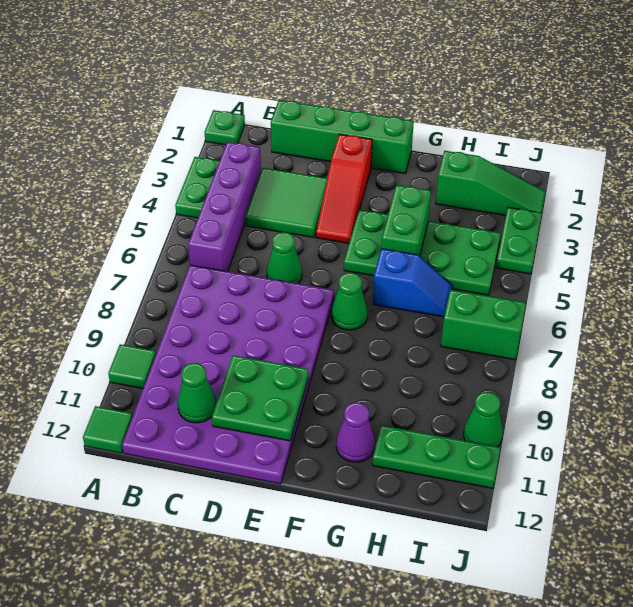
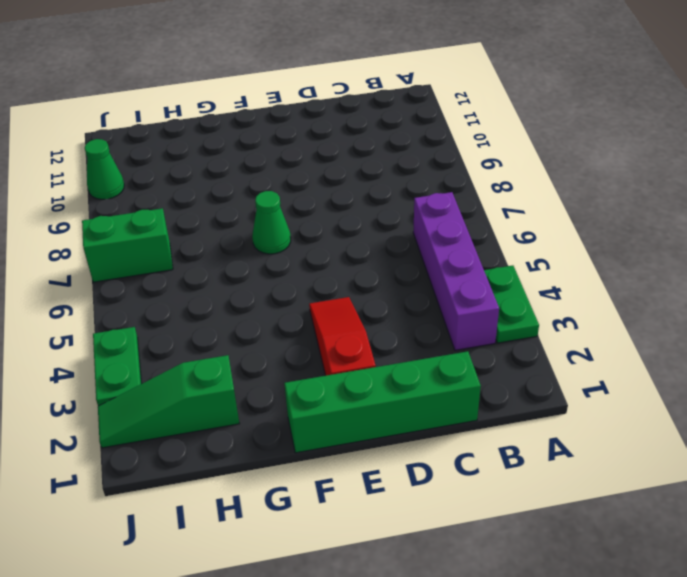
none -> green 1x1 plate [204,110,245,145]
none -> green 1x1 tile [108,344,156,388]
none -> green 1x1 tile [83,406,133,453]

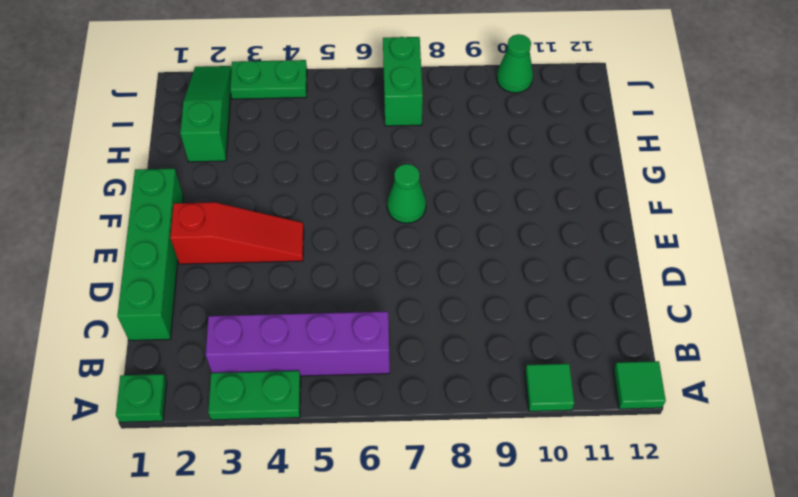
none -> purple 4x6 plate [122,265,334,484]
none -> green 2x2 tile [245,168,327,238]
none -> green 1x1 cone [267,232,302,284]

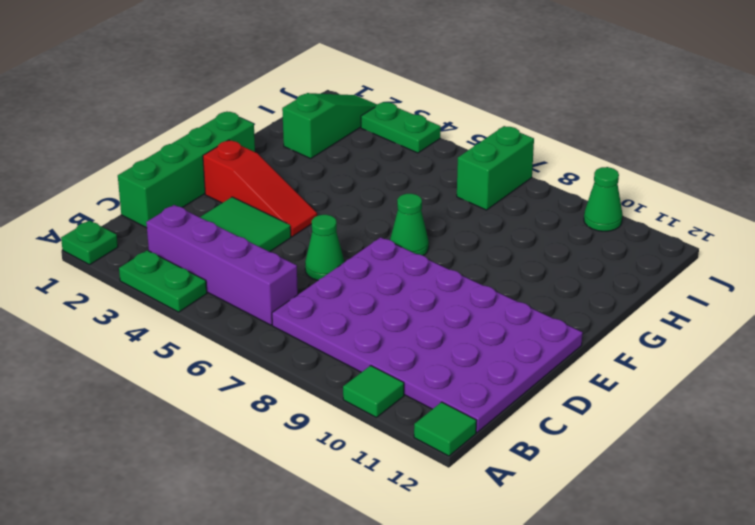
none -> green 2x4 plate [344,210,501,295]
none -> blue 1x2 slope [373,249,452,317]
none -> purple 1x1 cone [336,403,375,462]

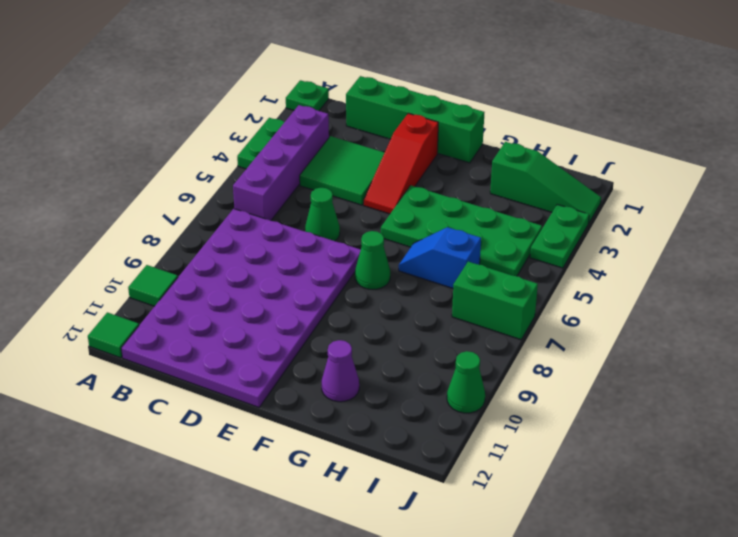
blue 1x2 slope [399,227,481,288] -> blue 1x2 slope turned to [373,249,452,317]
none -> green 1x3 plate [373,425,500,488]
none -> green 1x1 cone [177,363,216,423]
none -> green 2x2 plate [212,355,308,441]

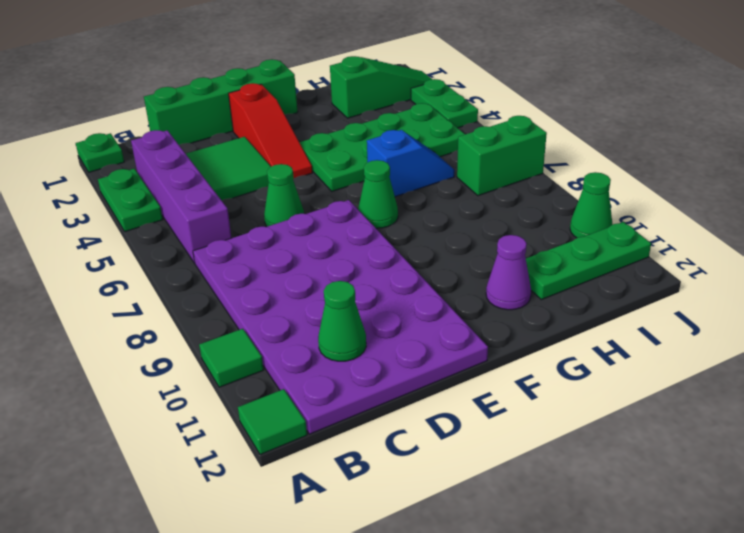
none -> green 2x2 plate [212,355,308,441]
none -> green 1x2 brick [382,185,431,256]

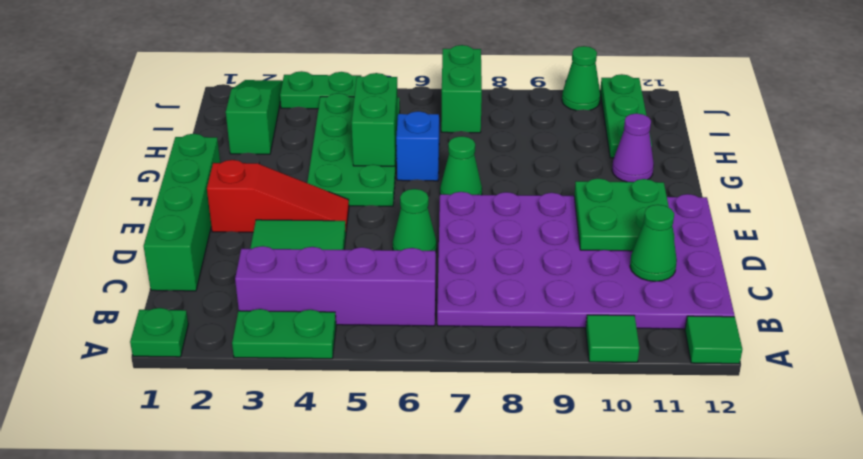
green 1x2 brick [352,73,398,166] -> green 1x2 brick turned to [382,185,431,256]

